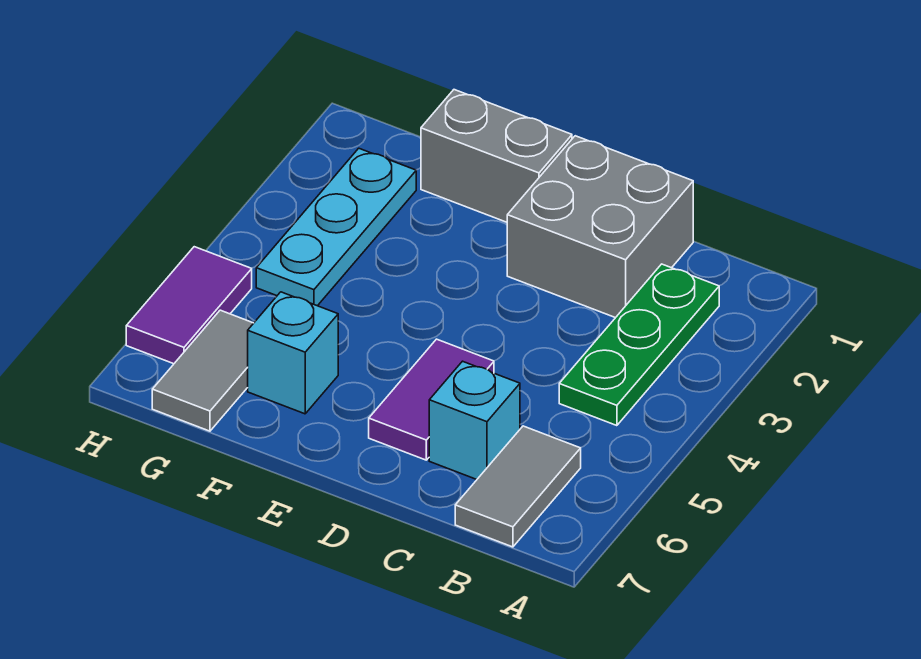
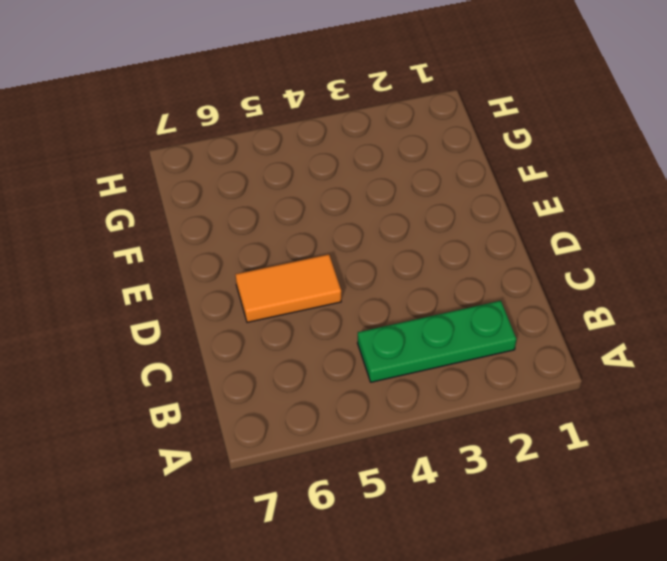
orange 1x2 tile [235,254,341,322] -> purple 1x2 tile [369,339,494,460]
none -> grey 1x2 tile [455,426,581,547]
none -> grey 2x2 brick [507,136,693,318]

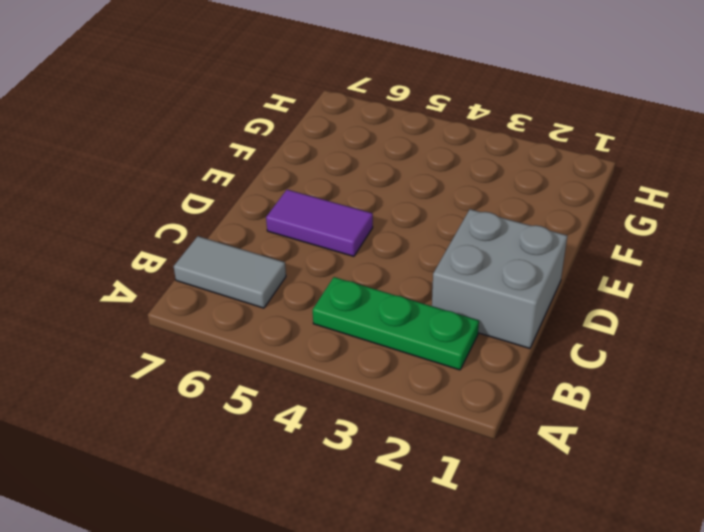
none -> cyan 1x1 brick [429,361,520,479]
none -> grey 1x2 brick [421,90,572,222]

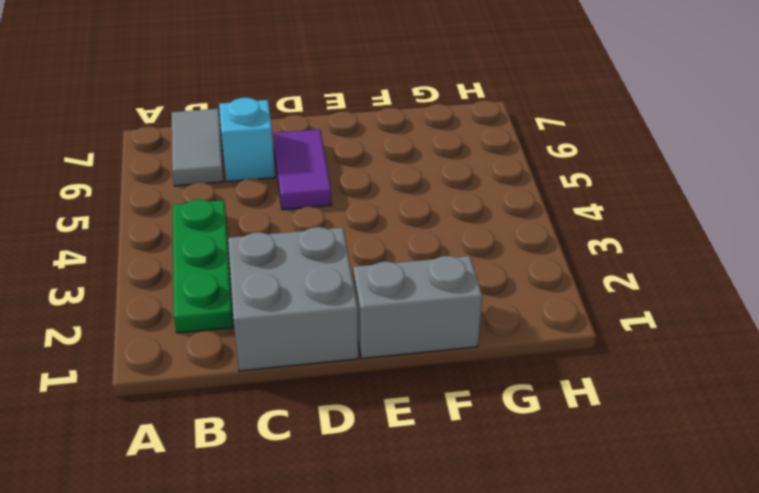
none -> cyan 1x1 brick [248,292,338,414]
none -> cyan 1x3 plate [256,148,416,306]

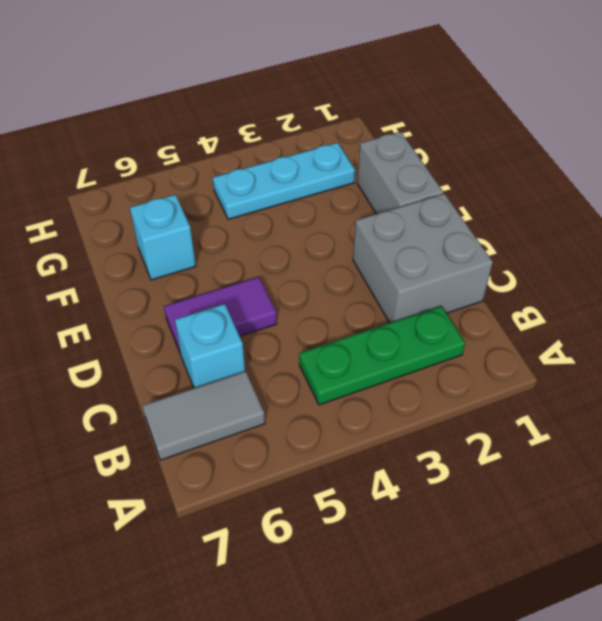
none -> grey 1x2 tile [152,310,253,431]
none -> purple 1x2 tile [126,247,252,364]

